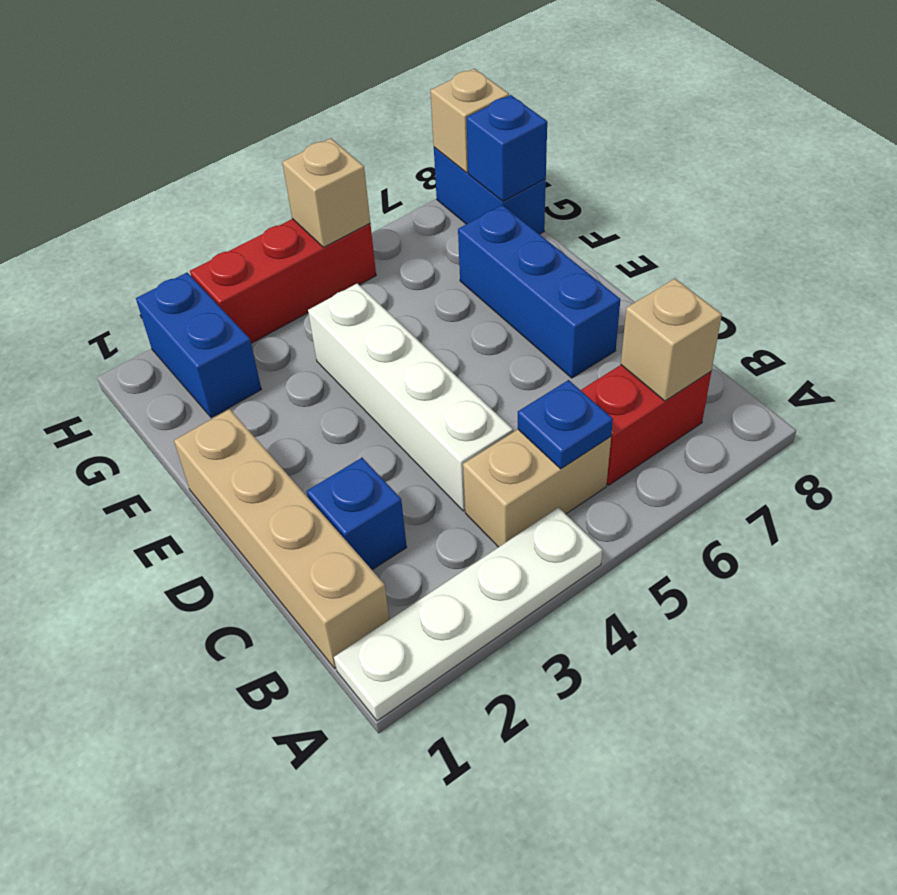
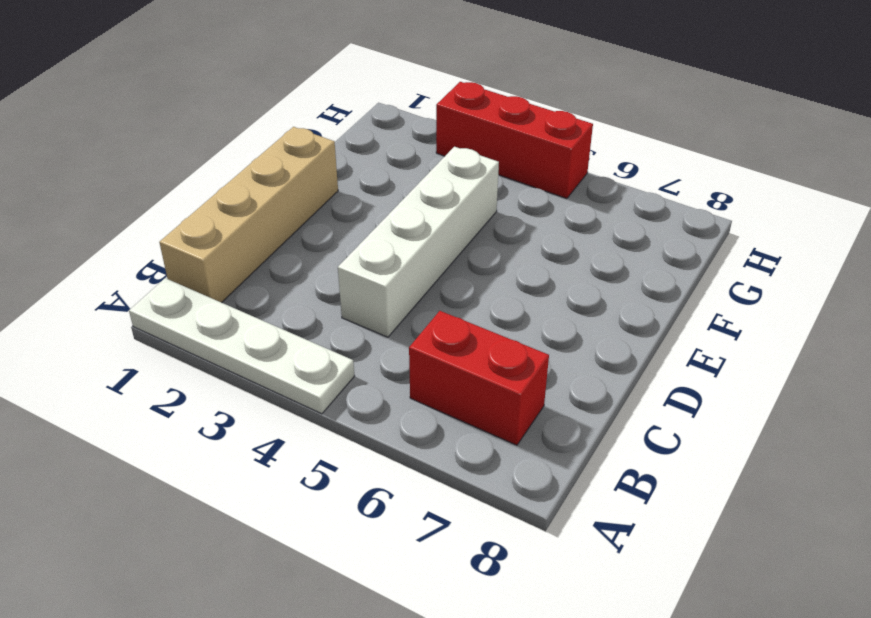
none -> tan 1x2 brick [463,430,611,547]
none -> blue 1x1 brick [307,458,407,570]
none -> blue 1x3 brick [458,205,620,378]

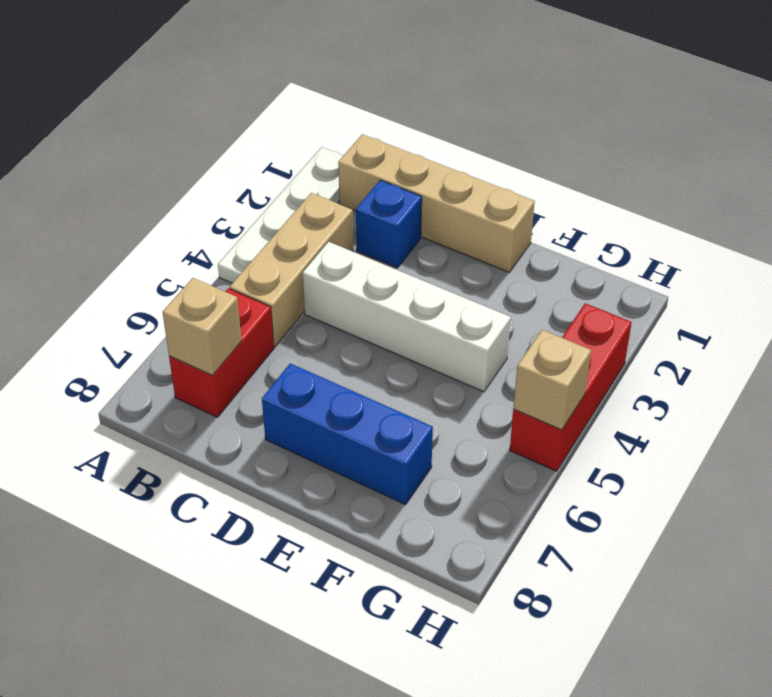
tan 1x3 brick [230,193,353,347] -> tan 1x2 brick [463,430,611,547]
none -> blue 1x2 brick [136,273,261,418]
none -> blue 1x2 brick [434,147,546,234]
none -> blue 1x1 plate [518,380,613,469]

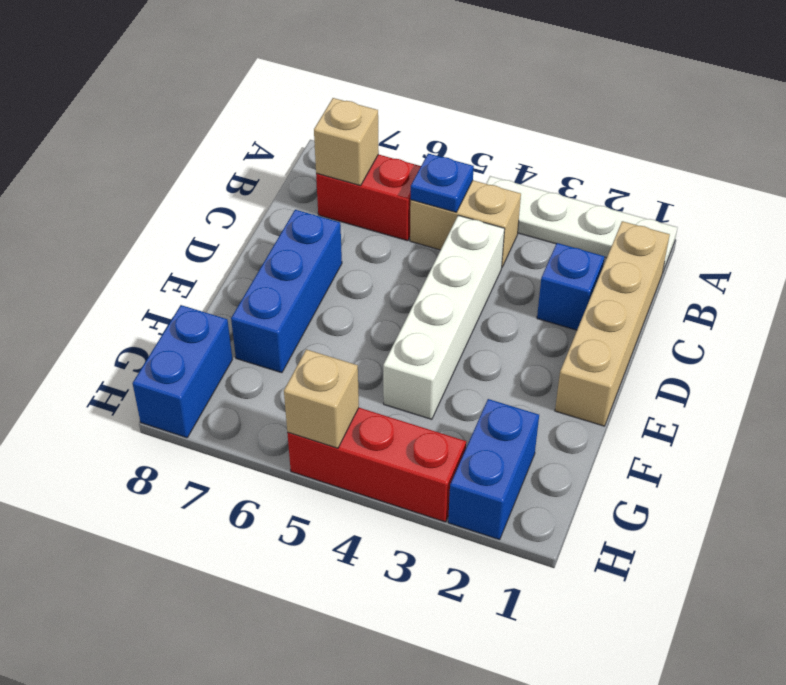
none -> blue 1x1 brick [466,95,547,201]
none -> tan 1x1 brick [430,69,509,173]

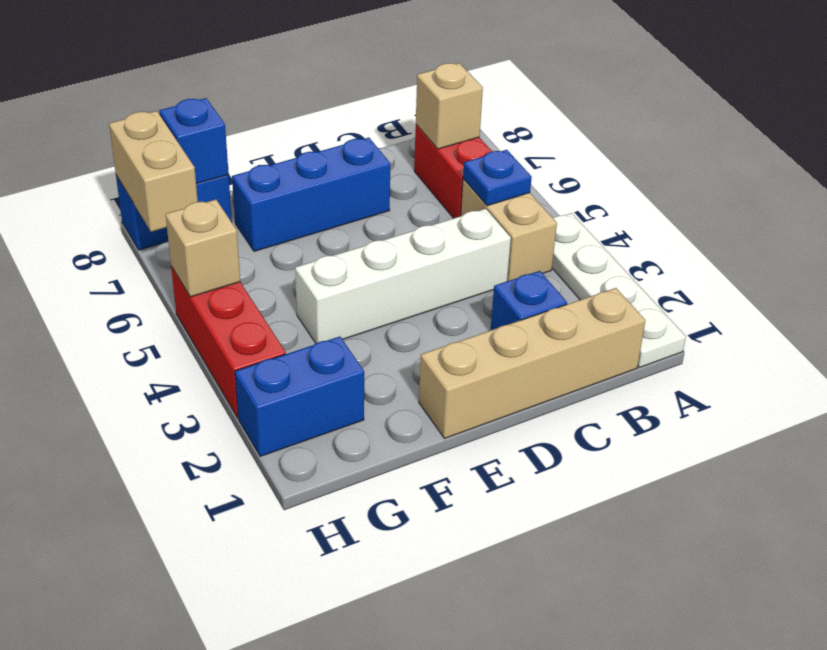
tan 1x2 brick [109,111,198,232] -> tan 1x1 brick [430,69,509,173]

